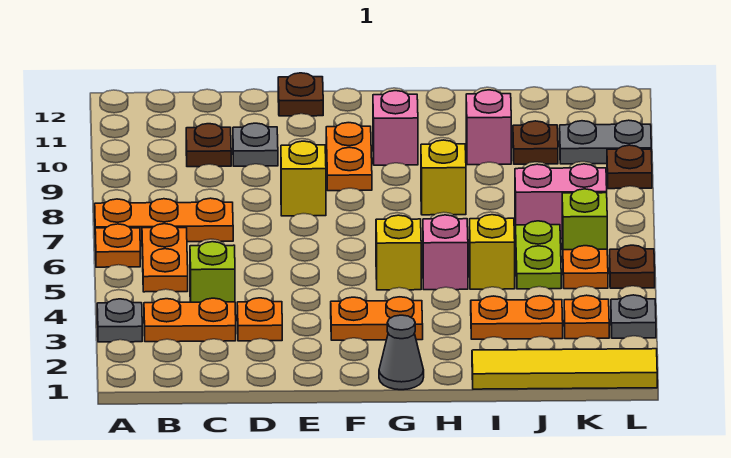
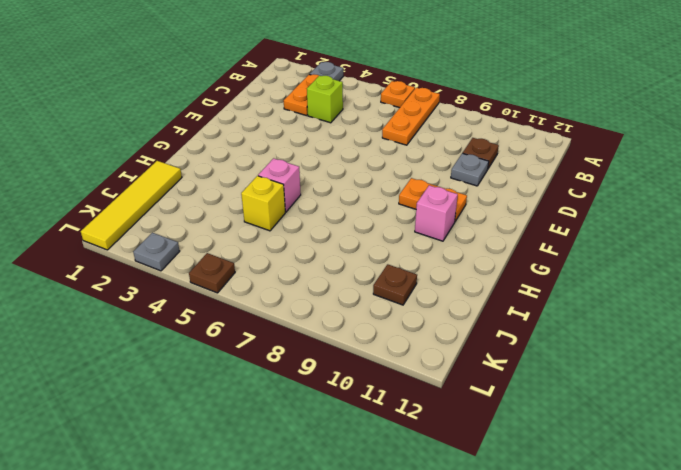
none -> orange 1x2 plate [142,224,188,292]
none -> orange 1x1 plate [237,298,282,341]
none -> yellow 1x1 brick [281,141,326,216]
none -> brown 1x1 plate [278,73,323,116]

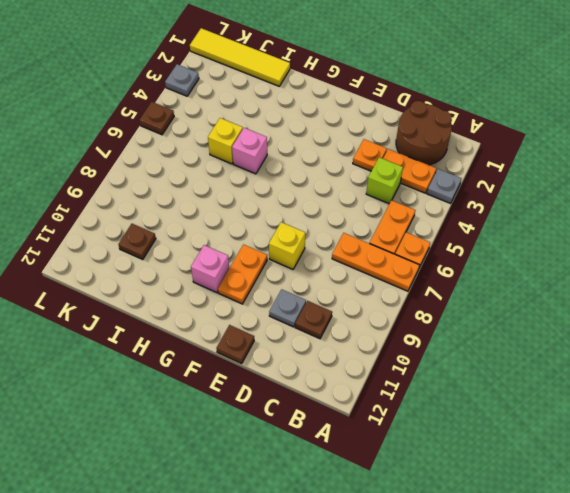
brown 2x2 round brick [396,101,452,165] -> none
none -> orange 1x2 plate [331,297,423,340]
none -> grey 1x1 cone [379,315,424,390]
none -> yellow 1x1 brick [376,215,421,290]
none -> yellow 1x1 brick [421,140,466,215]

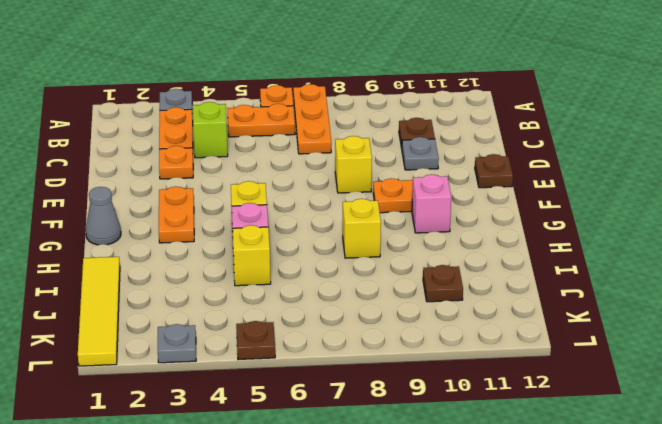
none -> orange 1x2 plate [471,296,563,339]
none -> pink 1x1 brick [466,90,511,165]
none -> lime 1x2 plate [516,221,561,289]
none -> pink 1x2 brick [515,164,607,239]

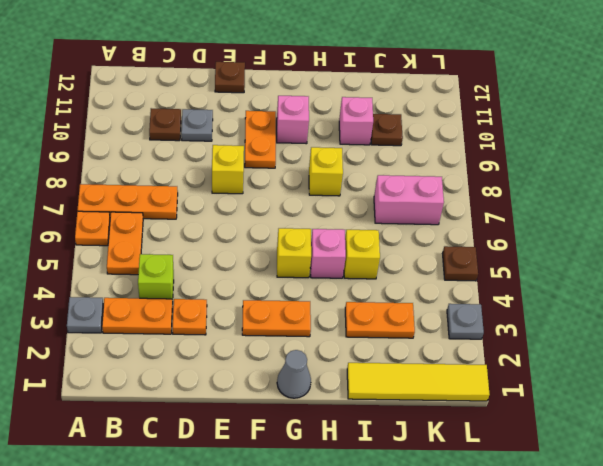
none -> lime 1x2 plate [516,221,561,289]
none -> orange 1x1 plate [564,295,609,339]
none -> orange 1x1 plate [563,246,608,289]
none -> lime 1x1 brick [562,189,607,250]

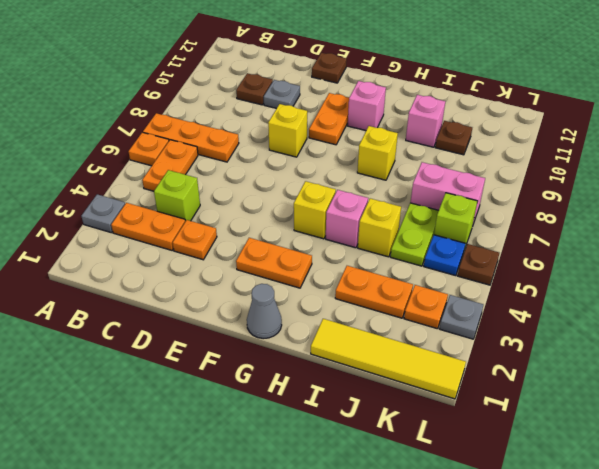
blue 1x1 plate [424,235,466,276] -> orange 1x1 plate [563,246,608,289]
none -> grey 1x2 plate [560,120,651,164]
none -> brown 1x1 plate [607,145,652,189]

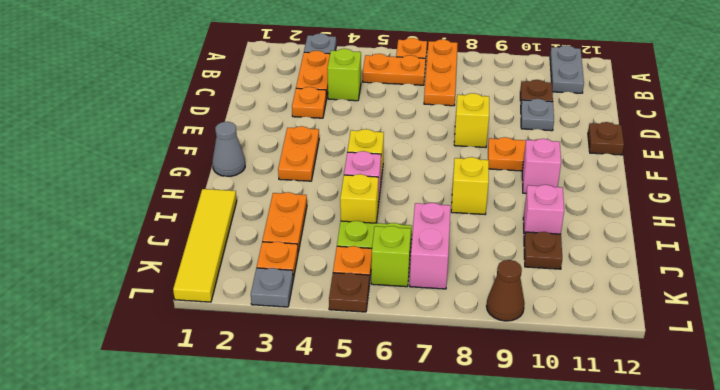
grey 1x2 plate [550,45,584,93] -> grey 1x2 plate moved to [560,120,651,164]
brown 1x1 cone [487,260,524,321] -> brown 1x1 plate [607,145,652,189]

